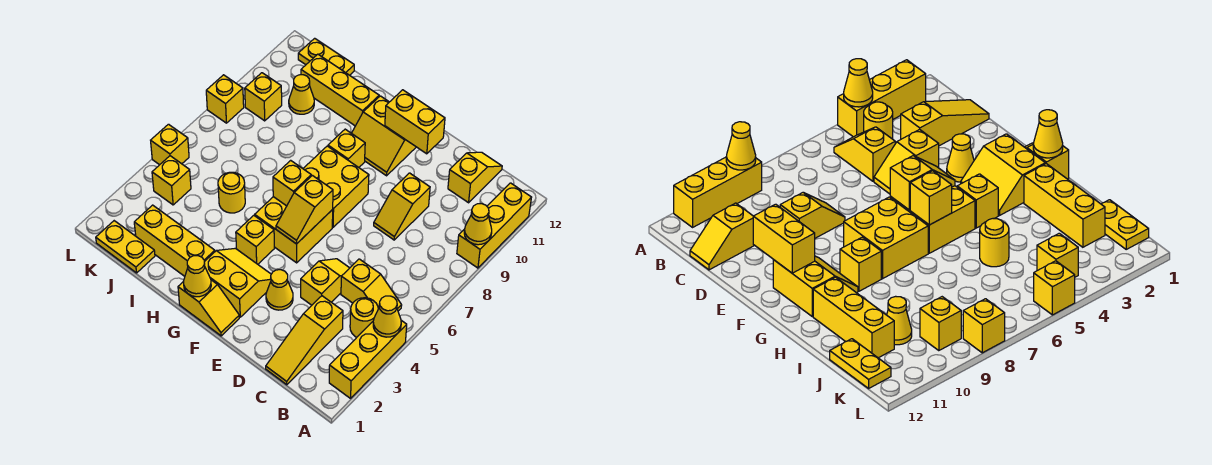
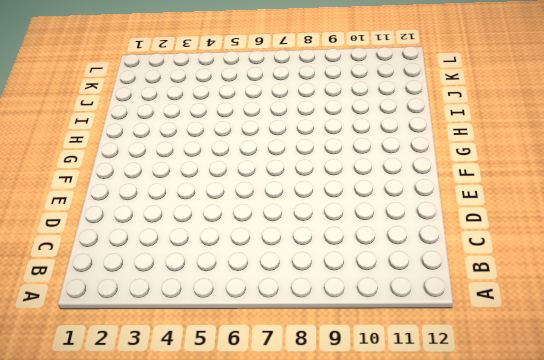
none -> yellow 1x3 brick [329,320,407,398]
none -> yellow 1x3 brick [457,183,532,268]
none -> yellow 1x1 round brick [350,298,378,337]
none -> yellow 1x2 slope [341,259,402,311]

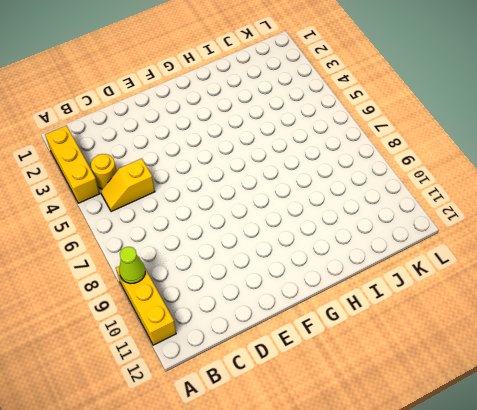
lime 1x1 cone [119,247,145,284] -> yellow 1x1 cone [464,204,492,245]
none -> yellow 1x3 slope [266,296,343,385]
none -> yellow 1x2 slope [448,152,502,203]
none -> yellow 1x2 slope [301,259,349,305]
none -> yellow 1x2 slope [374,173,430,240]

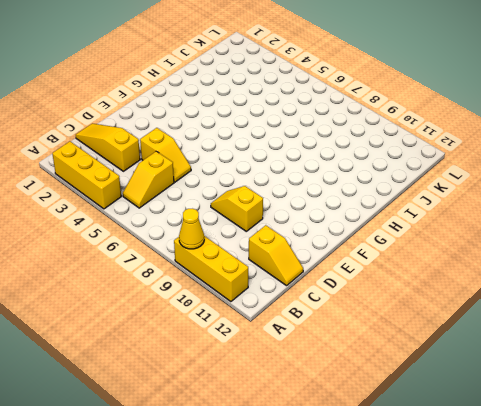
none -> yellow 1x1 round brick [350,298,378,337]
none -> yellow 1x1 cone [266,270,293,310]
none -> yellow 1x2 slope [178,280,239,336]
none -> yellow 2x2 slope [204,248,271,317]

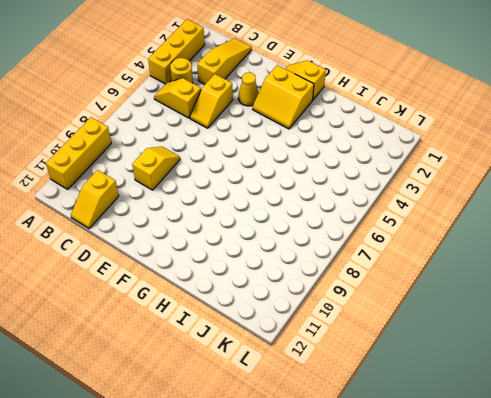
none -> yellow 2x2 brick [255,197,333,263]
none -> yellow 2x2 brick [303,146,369,227]
none -> yellow 2x2 slope [352,96,416,176]
none -> yellow 1x1 brick [236,215,274,264]

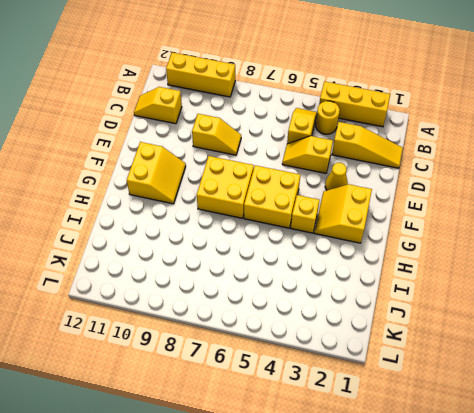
none -> yellow 1x2 slope [178,280,239,336]
none -> yellow 1x1 brick [328,129,365,167]
none -> yellow 1x3 brick [134,205,215,276]
none -> yellow 1x3 brick [301,54,379,126]

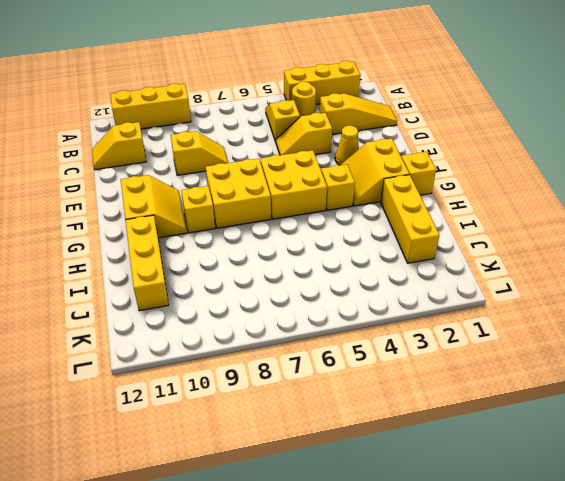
none -> yellow 1x1 round brick [218,172,245,213]
none -> yellow 1x2 plate [96,221,155,273]
none -> yellow 1x1 cone [289,75,314,114]
none -> yellow 1x2 plate [298,38,354,75]

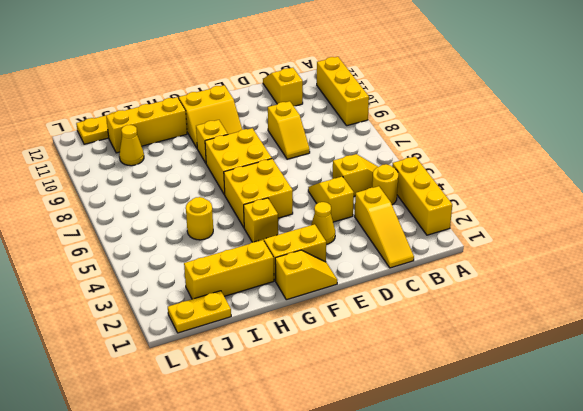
none -> yellow 1x1 brick [152,156,191,205]
none -> yellow 1x1 brick [245,73,282,121]
none -> yellow 1x1 brick [151,124,189,165]
none -> yellow 1x1 brick [206,75,244,123]

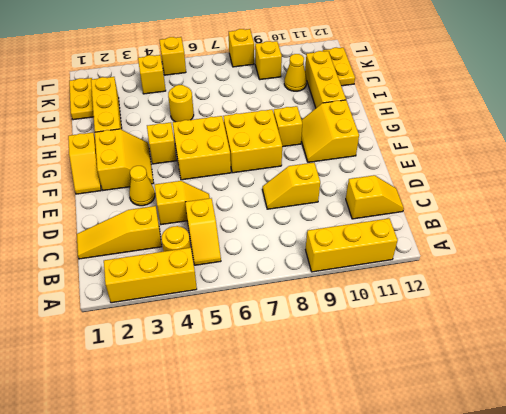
none -> yellow 1x1 cone [373,296,401,337]
none -> yellow 1x1 cone [464,204,492,245]
none -> yellow 1x2 brick [385,90,445,154]
none -> yellow 1x2 slope [276,175,333,244]

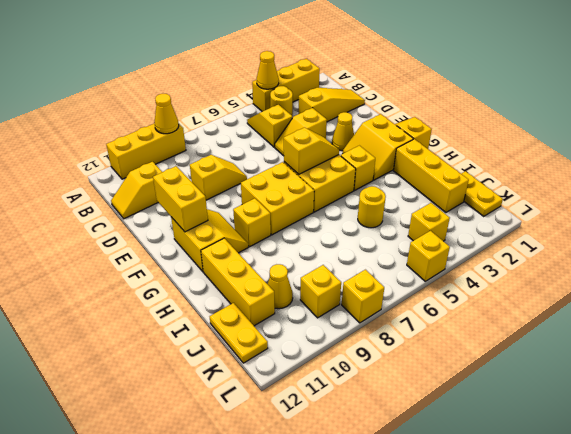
none -> yellow 1x1 cone [184,256,211,297]
none -> yellow 1x1 brick [273,160,311,206]

